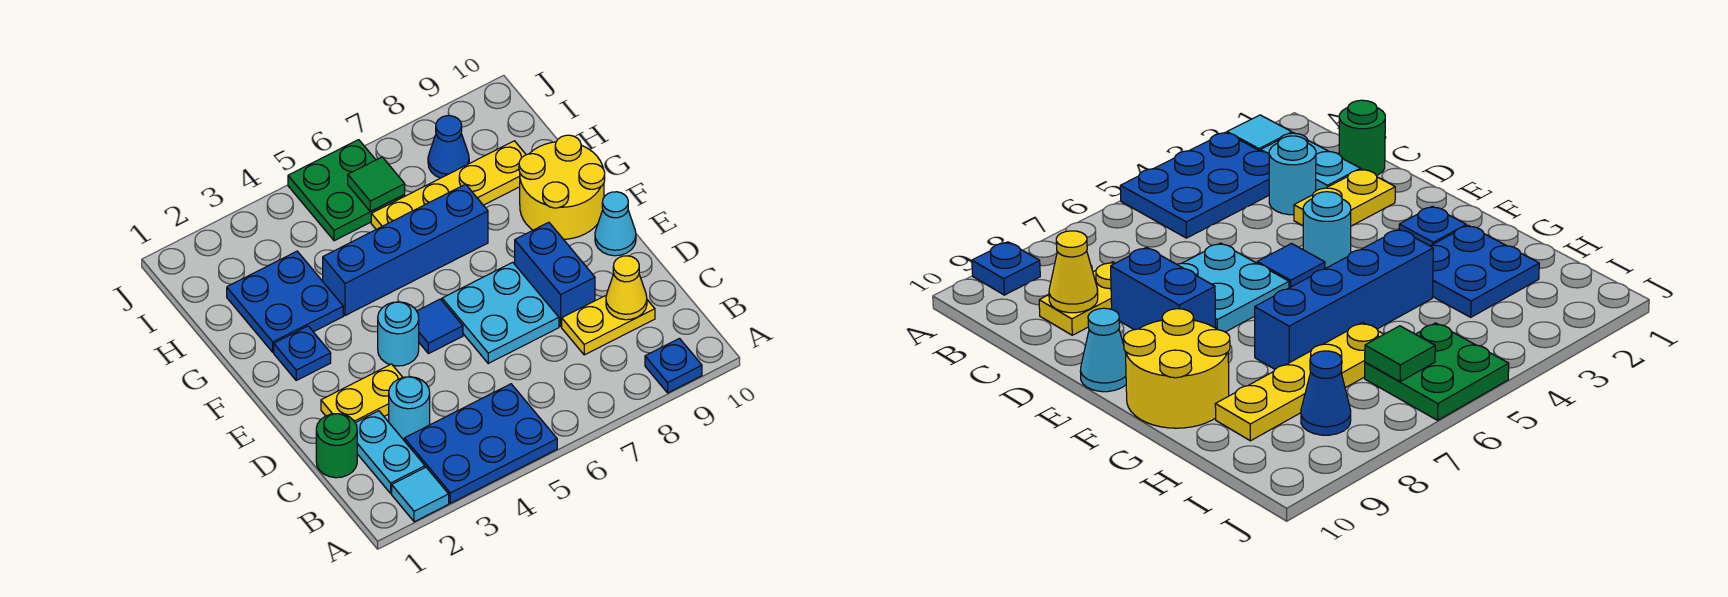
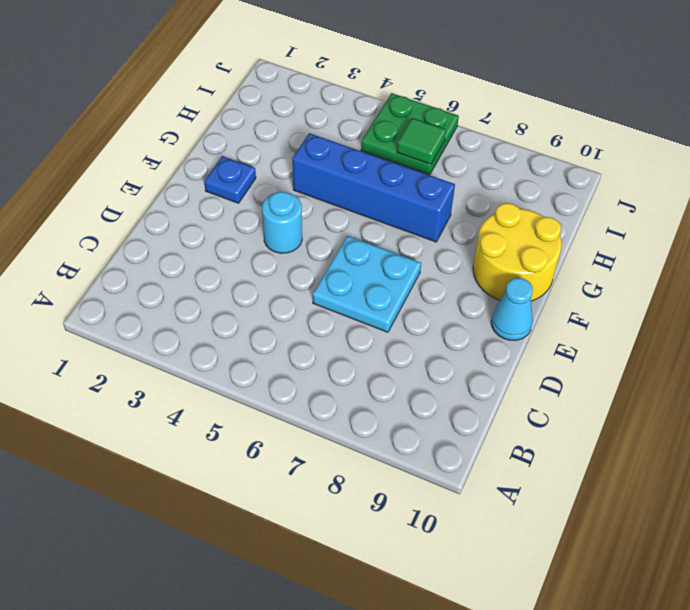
none -> cyan 1x1 tile [392,467,449,522]
none -> blue 2x3 plate [404,384,557,503]
none -> blue 1x1 plate [645,339,702,393]

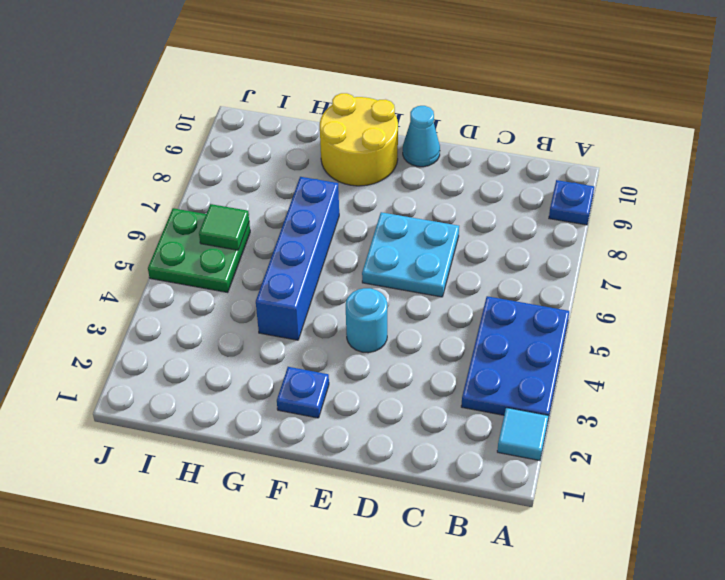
none -> cyan 1x2 plate [356,411,425,493]
none -> green 1x1 round brick [316,414,357,478]
none -> cyan 1x1 round brick [389,377,430,440]

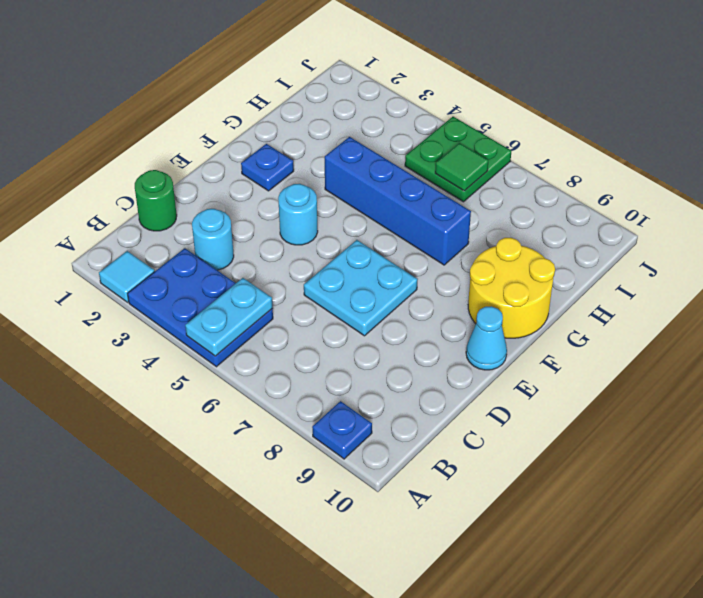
cyan 1x2 plate [185,278,273,356] -> cyan 1x2 plate moved to [356,411,425,493]
none -> yellow 1x2 plate [562,296,655,355]
none -> yellow 1x2 plate [321,364,403,423]
none -> blue 1x2 brick [515,222,595,326]

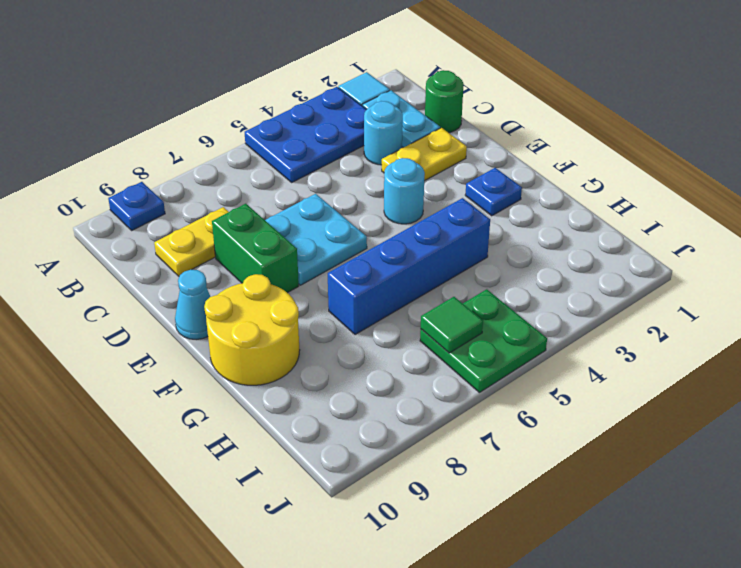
green 1x2 brick [212,204,299,293] -> blue 1x2 brick [515,222,595,326]
none -> blue 1x1 tile [417,299,463,354]
none -> blue 2x2 plate [227,251,343,352]
none -> yellow 1x4 plate [371,141,526,229]

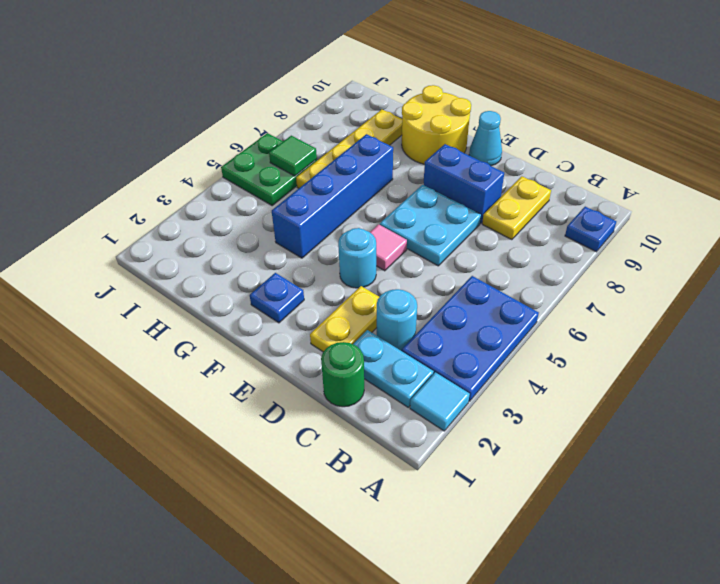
pink 1x1 tile [370,224,407,271] -> blue 1x1 tile [417,299,463,354]
none -> blue 2x2 plate [227,251,343,352]
none -> blue 1x1 cone [428,116,469,178]
none -> yellow 1x1 cone [606,256,647,320]

